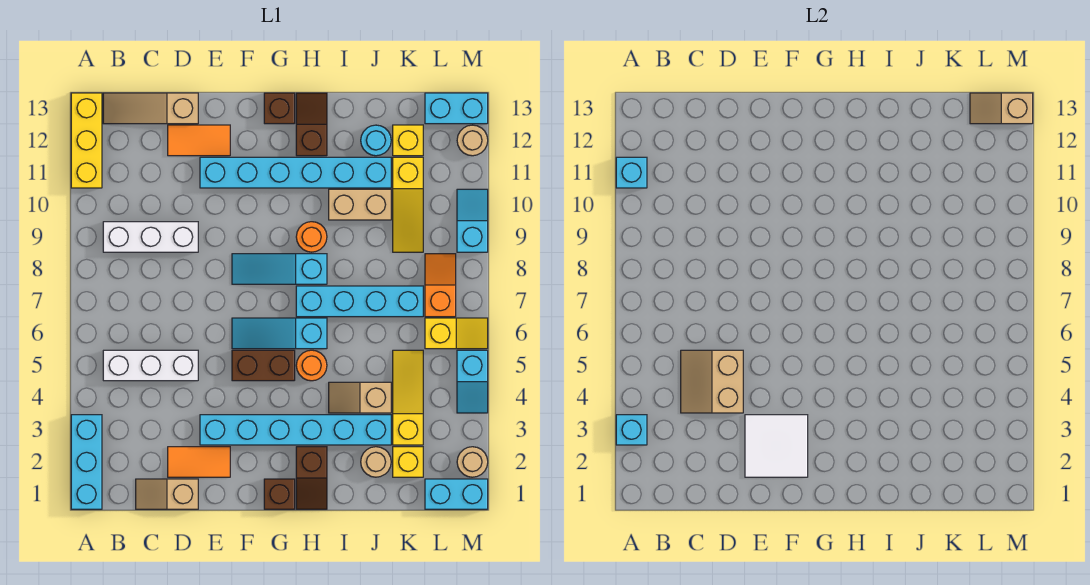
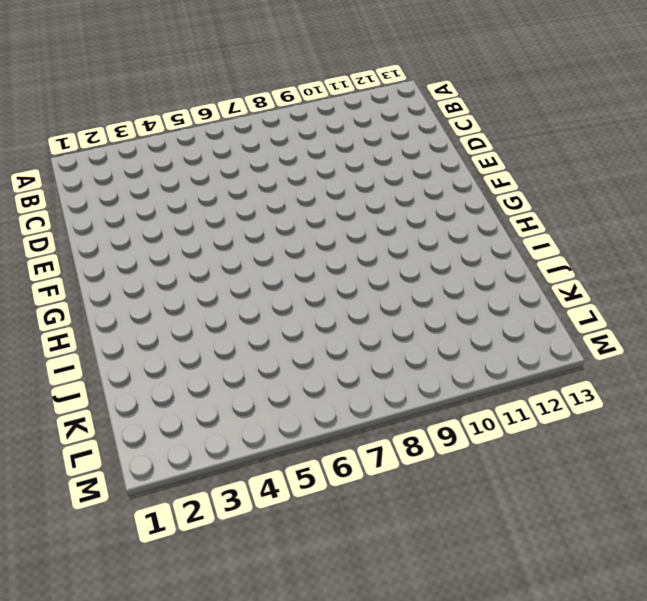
none -> cyan 1x3 brick [71,415,102,509]
none -> yellow 1x3 brick [71,93,102,188]
none -> white 1x3 brick [103,350,198,381]
none -> white 1x3 brick [103,222,198,252]

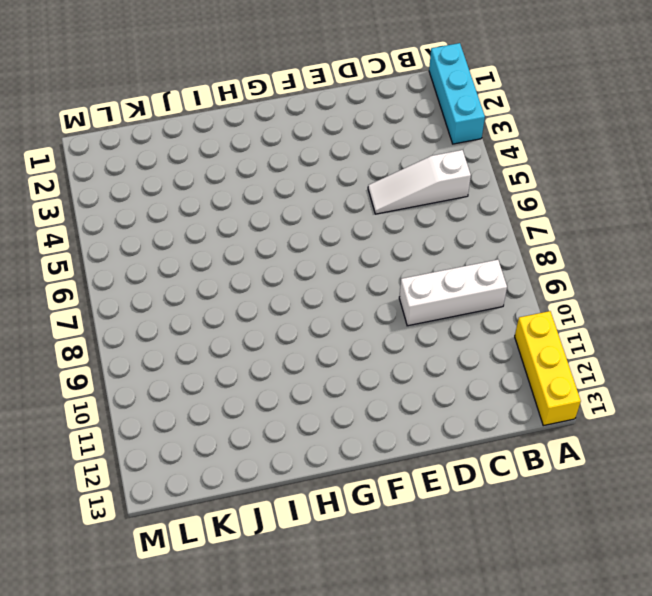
white 1x3 slope [368,150,471,214] -> white 1x3 brick [103,350,198,381]
none -> tan 1x3 slope [103,93,198,124]
none -> tan 1x2 slope [136,479,198,509]
none -> orange 1x2 tile [168,447,230,477]
none -> orange 1x2 tile [168,125,230,156]

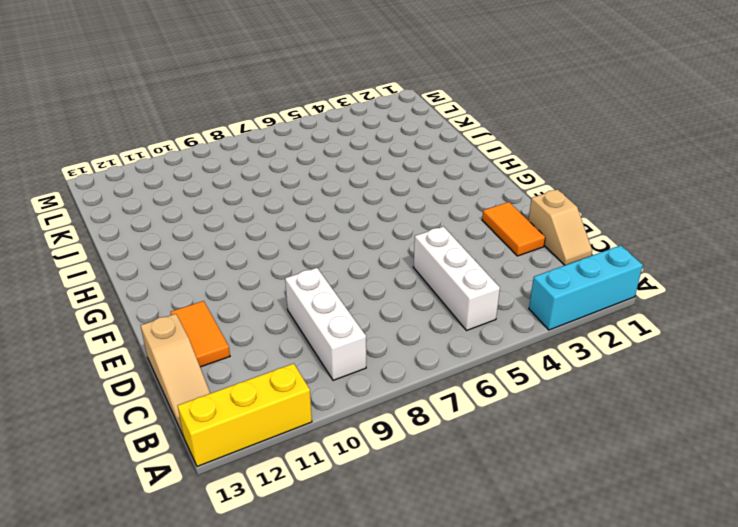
none -> cyan 1x6 brick [200,415,391,445]
none -> cyan 1x6 brick [200,157,391,188]
none -> brown 1x2 brick [232,350,295,381]
none -> cyan 1x3 slope [232,318,327,349]

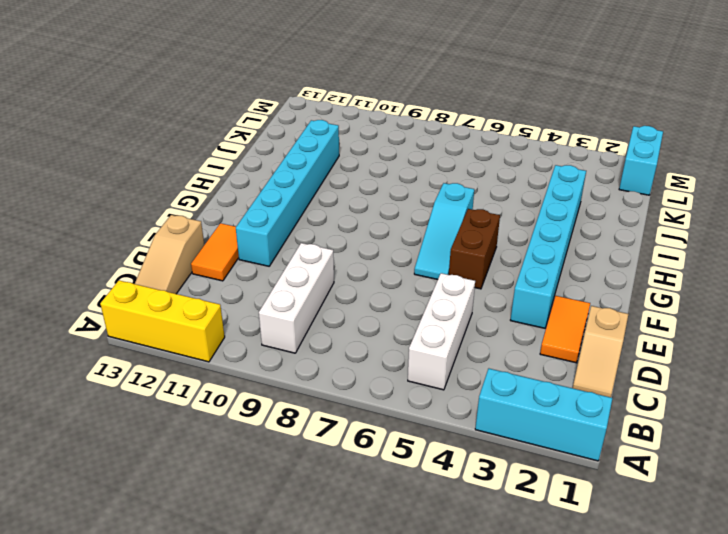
none -> cyan 1x3 slope [232,254,327,284]
none -> brown 1x1 brick [264,479,295,509]
none -> brown 1x1 brick [264,93,295,124]
none -> brown 1x2 slope [296,447,327,509]

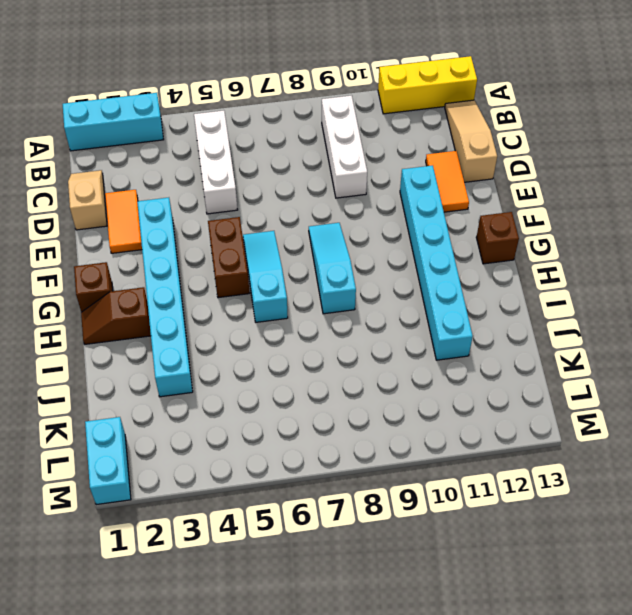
none -> orange 1x1 round brick [296,350,327,381]
none -> cyan 1x4 brick [296,286,423,317]
none -> orange 1x1 round brick [296,222,327,252]
none -> brown 1x2 slope [296,93,327,156]

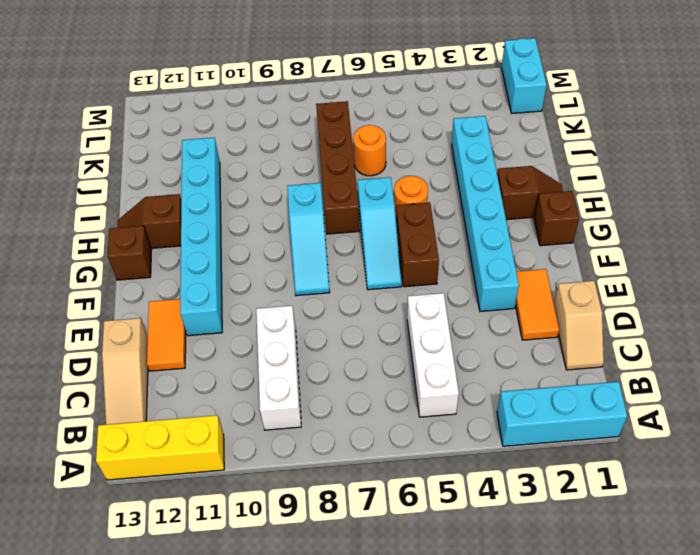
brown 1x4 brick [316,101,360,234] -> cyan 1x4 brick [296,286,423,317]
orange 1x1 round brick [353,125,386,176] -> orange 1x1 round brick moved to [296,222,327,252]
none -> tan 1x2 slope [329,382,391,413]
none -> tan 1x2 brick [329,189,391,220]
none -> tan 1x1 round brick [361,447,391,477]
none -> cyan 1x1 round brick [361,125,391,156]

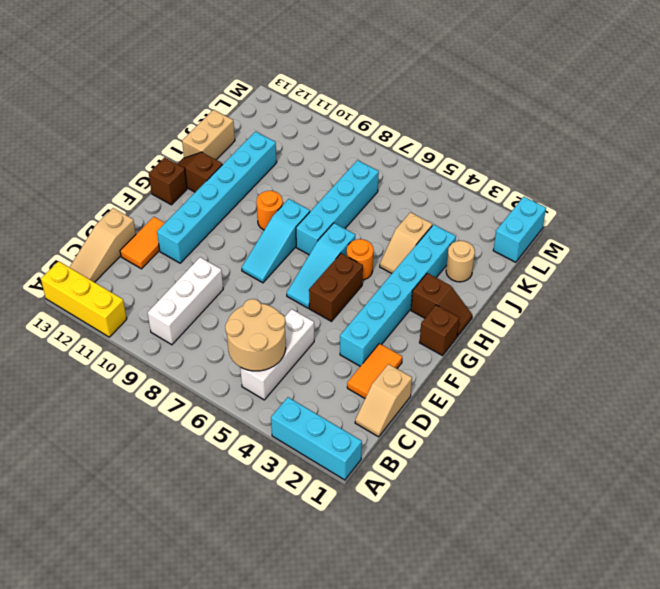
tan 2x2 round brick [225,299,286,371] -> tan 2x2 slope [681,350,743,413]
tan 1x2 brick [182,110,235,160] -> tan 1x2 brick moved to [329,189,391,220]
none -> cyan 1x1 round brick [361,125,391,156]
none -> yellow 1x1 brick [393,447,423,477]
none -> yellow 1x3 slope [393,350,423,445]
none -> yellow 1x3 slope [393,157,423,252]

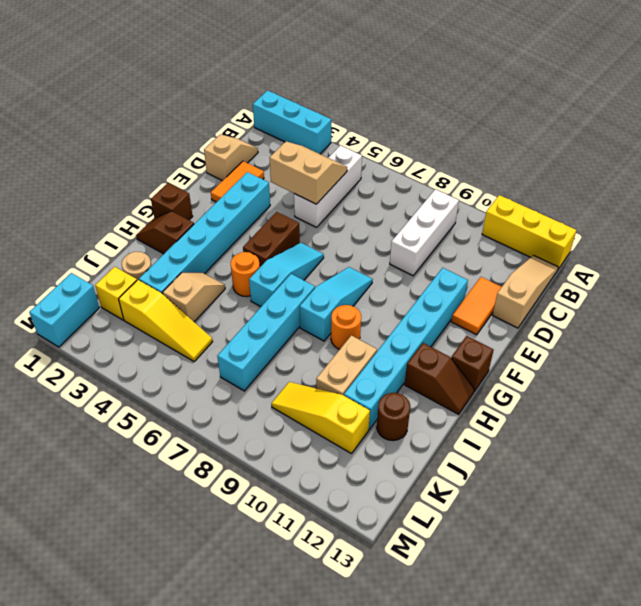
brown 1x1 round brick [377,393,410,441] -> cyan 1x1 round brick [361,125,391,156]
none -> yellow 1x1 brick [393,125,423,156]
none -> yellow 1x2 slope [425,318,488,349]
none -> orange 1x2 slope [425,254,456,317]
none -> cyan 1x2 brick [425,93,488,124]

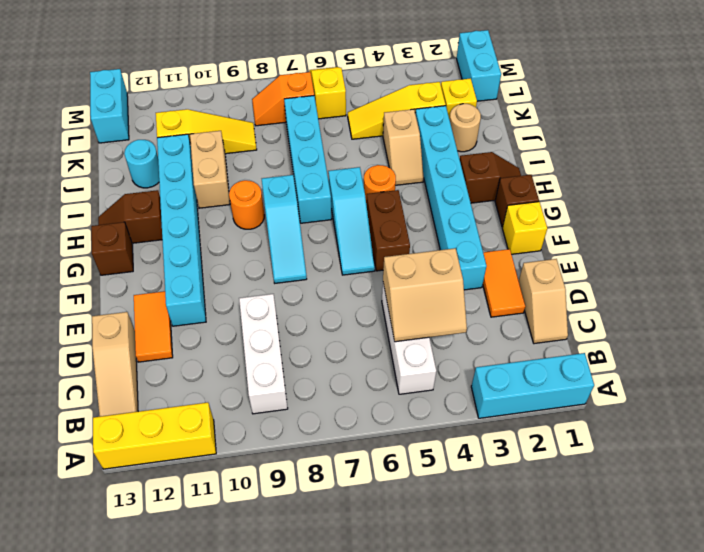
yellow 1x1 brick [502,202,547,254] -> yellow 1x1 brick moved to [393,125,423,156]
none -> tan 1x1 round brick [457,447,488,477]
none -> cyan 1x2 slope [457,350,488,413]
none -> cyan 1x2 slope [457,189,488,252]
none -> tan 1x1 round brick [457,125,488,156]

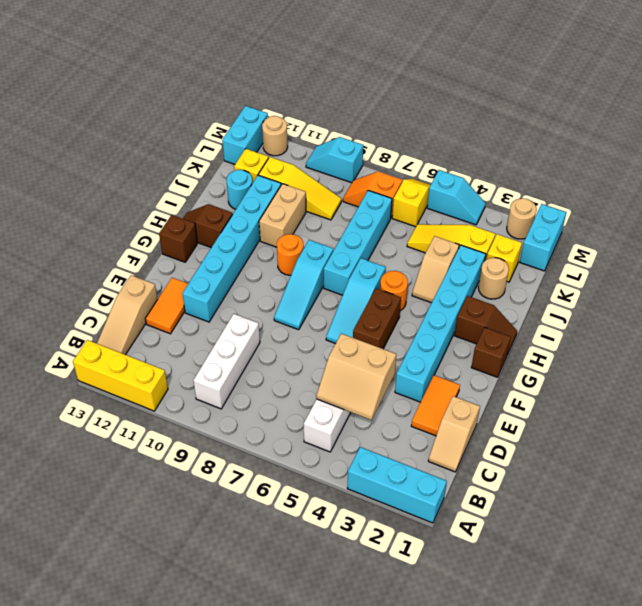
none -> cyan 1x1 brick [616,415,647,445]
none -> cyan 1x1 brick [616,157,647,188]
none -> white 2x2 tile [745,415,808,477]
none -> tan 1x2 slope [970,93,1033,124]

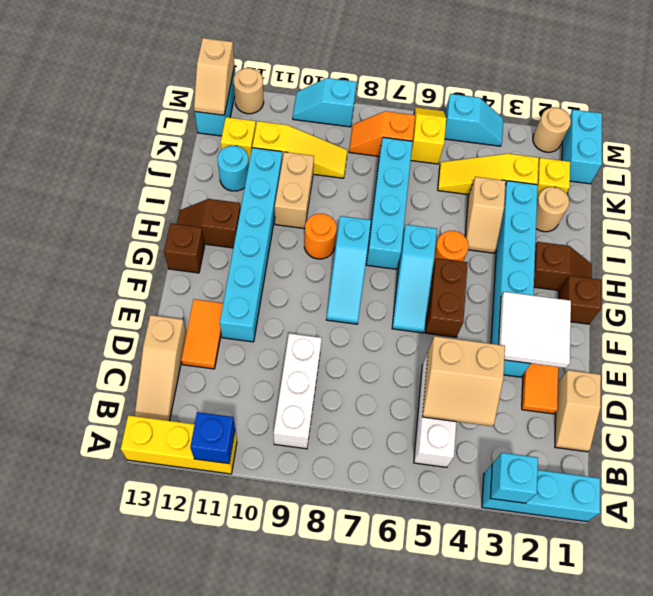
blue 1x1 brick [190,412,235,464] -> cyan 1x1 brick [616,157,647,188]

